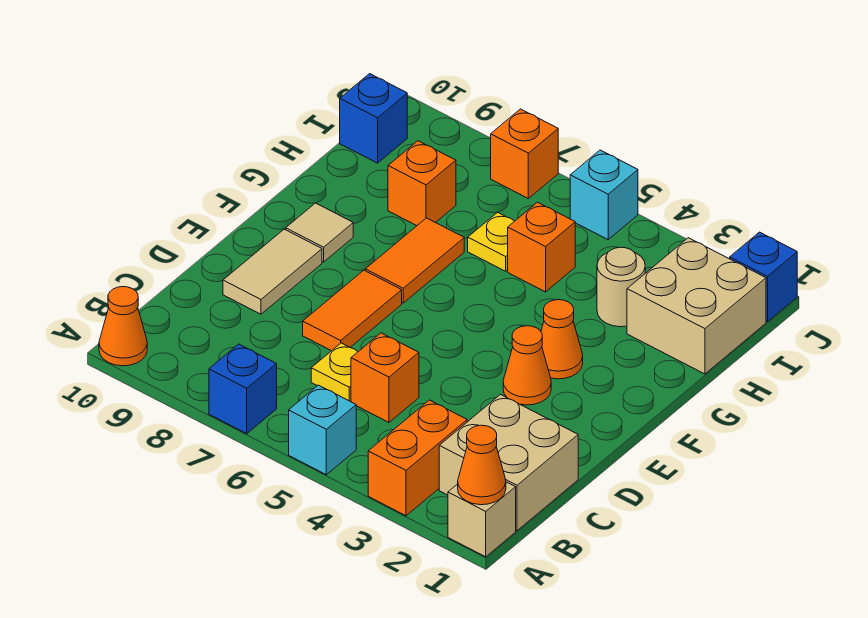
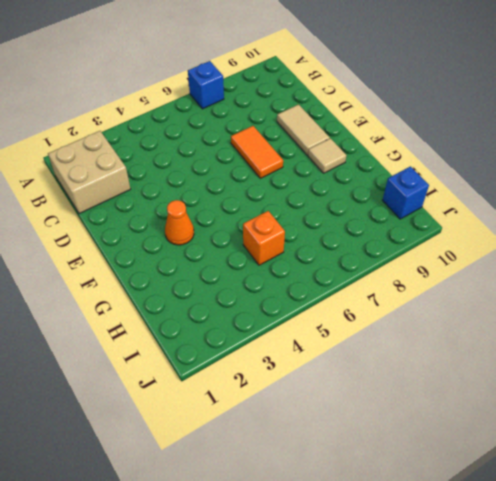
none -> tan 1x1 brick [448,482,516,557]
none -> orange 1x2 brick [368,400,467,516]
none -> cyan 1x1 brick [289,385,356,475]

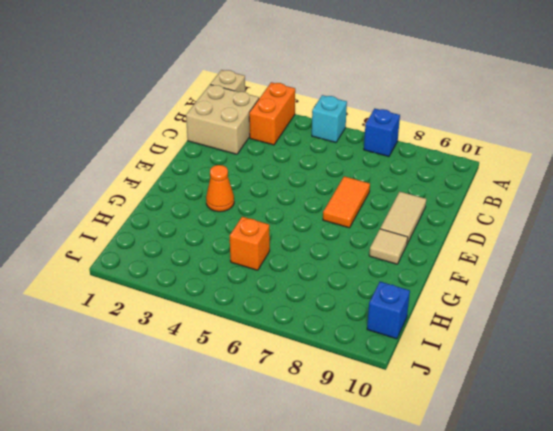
none -> orange 1x1 cone [99,287,147,366]
none -> orange 1x1 brick [351,333,419,422]
none -> yellow 1x1 plate [311,343,358,401]

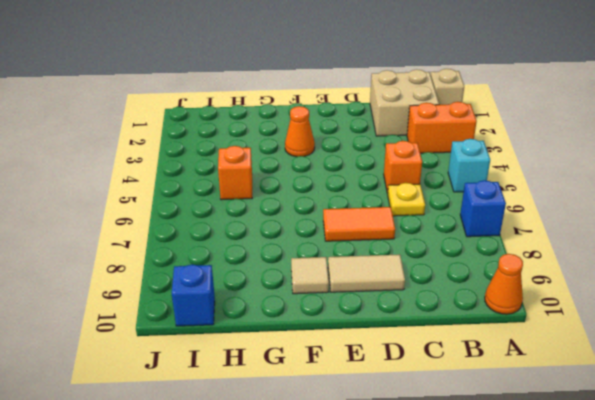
none -> orange 1x1 cone [503,326,551,405]
none -> orange 1x2 tile [365,218,464,303]
none -> tan 2x2 brick [627,238,766,374]

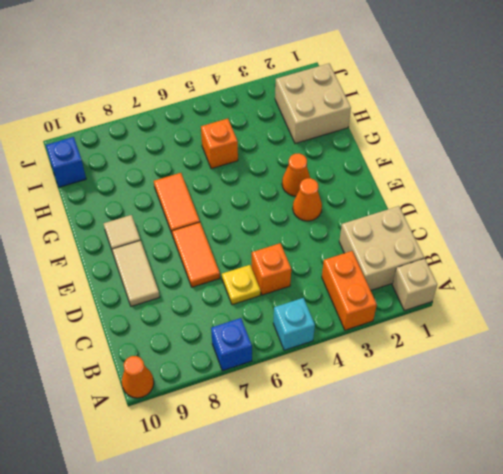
none -> tan 1x1 round brick [597,247,645,327]
none -> yellow 1x1 plate [468,212,514,271]
none -> orange 1x1 brick [388,141,456,226]

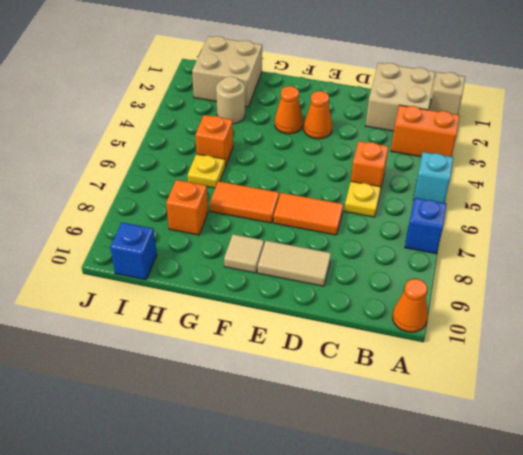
none -> blue 1x1 brick [730,232,797,322]
none -> cyan 1x1 brick [570,150,638,239]
none -> orange 1x1 brick [491,109,558,198]

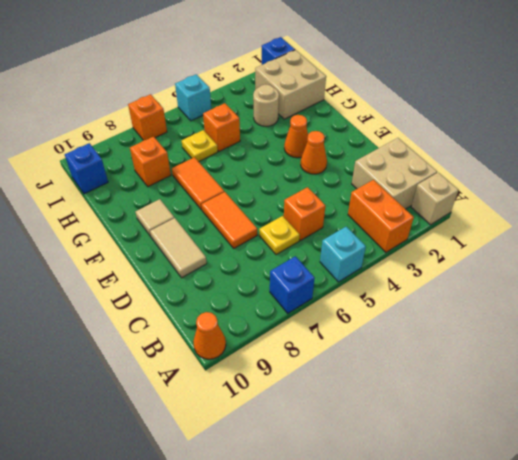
none -> orange 1x1 cone [458,425,506,505]

